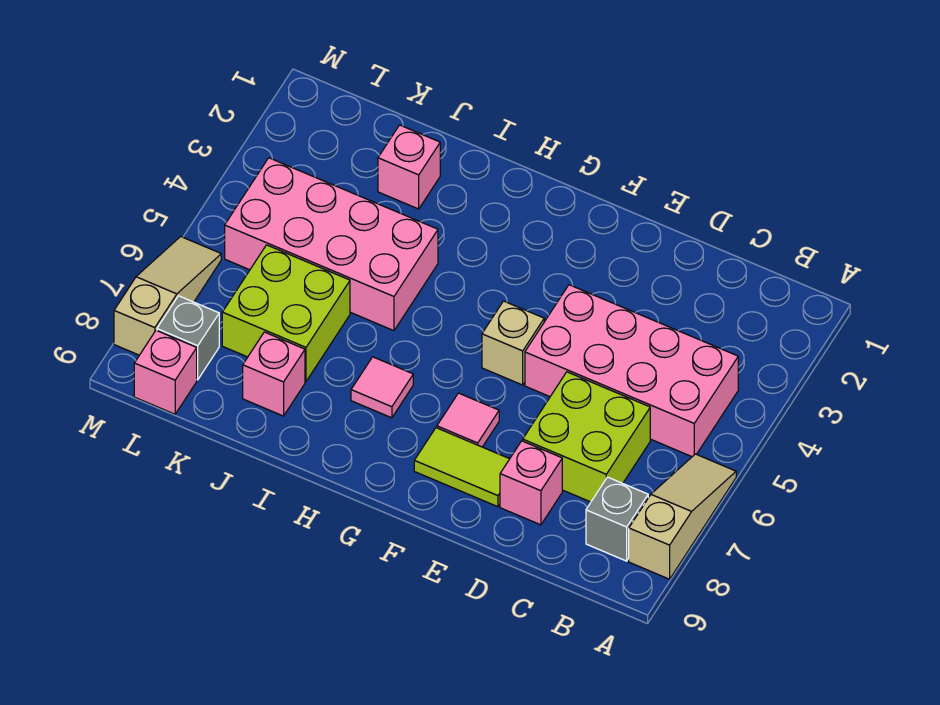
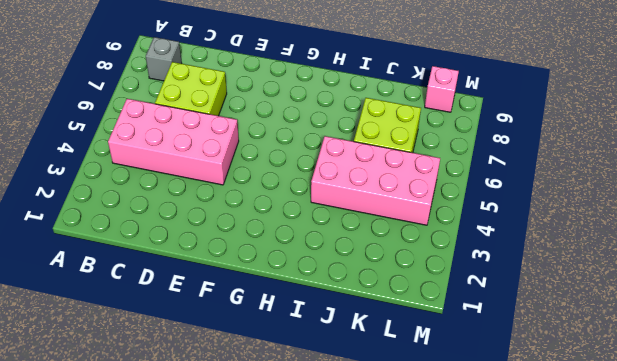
none -> tan 1x3 slope [629,454,736,579]
none -> pink 1x1 brick [500,441,562,525]
none -> lime 1x2 tile [414,428,509,507]

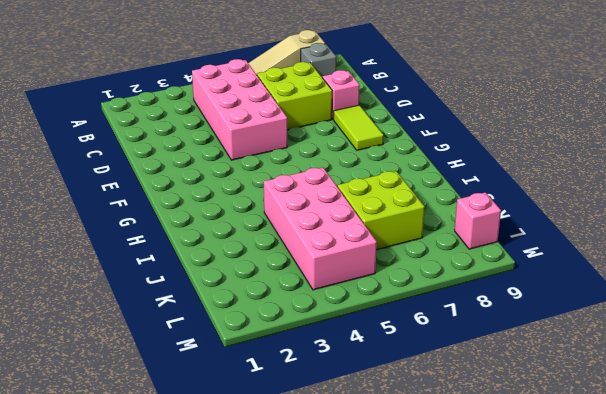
none -> tan 1x1 brick [482,301,544,385]
none -> pink 1x1 tile [437,393,499,447]
none -> pink 1x1 tile [351,357,413,418]

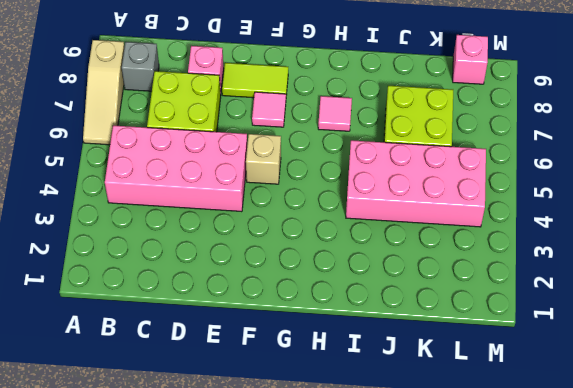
none -> pink 1x1 brick [378,125,440,209]
none -> pink 1x1 brick [243,332,305,416]
none -> grey 1x1 brick [157,296,219,380]

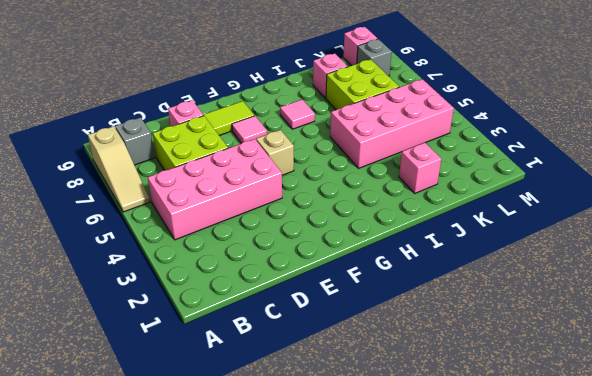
none -> tan 1x3 slope [114,237,221,355]

